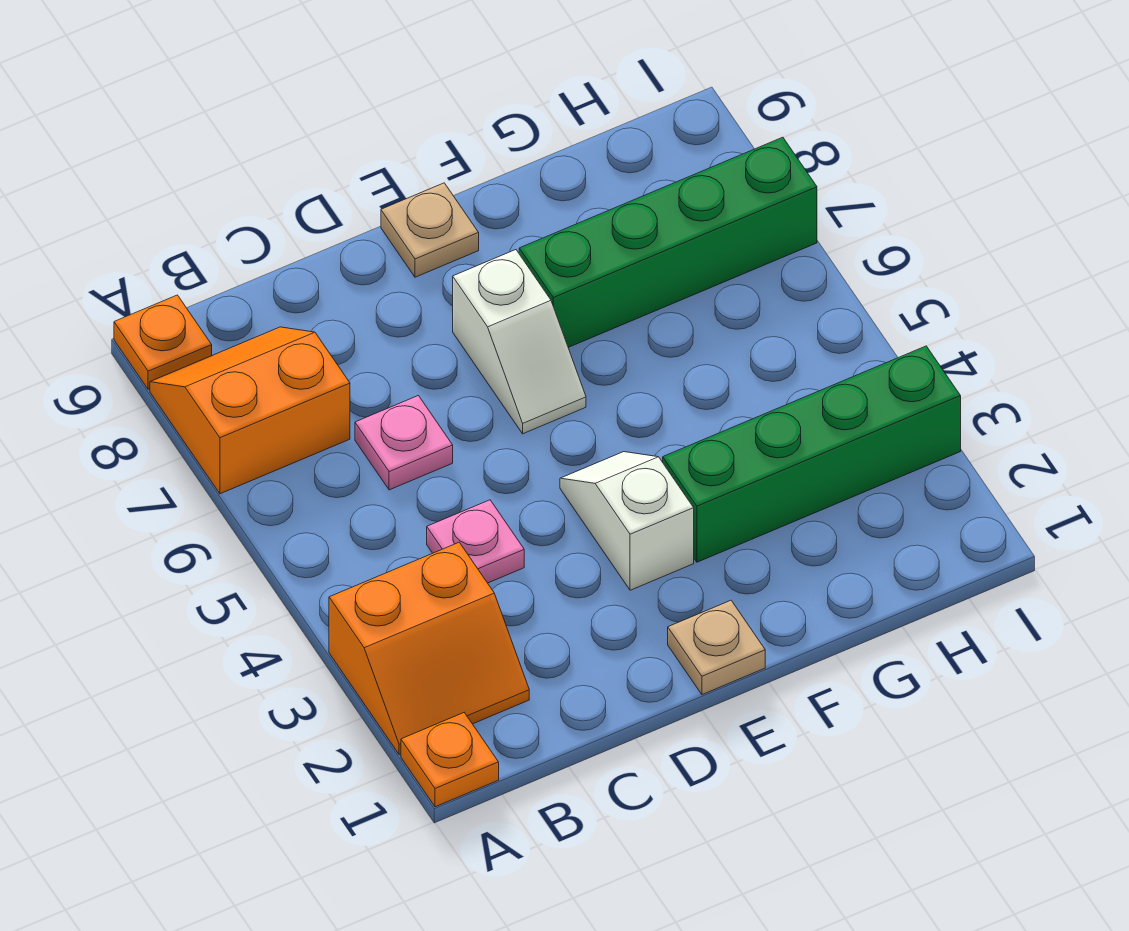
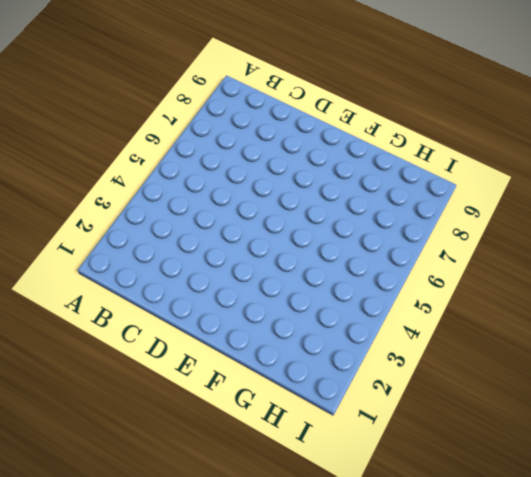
none -> orange 1x1 plate [401,713,499,807]
none -> orange 2x2 slope [329,542,529,755]
none -> orange 2x2 slope [150,327,350,494]

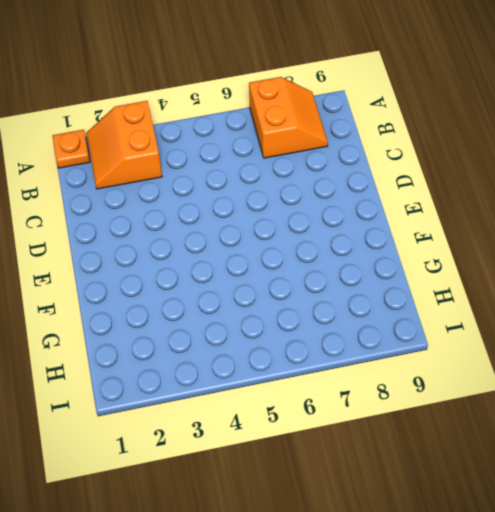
none -> orange 1x1 plate [114,295,212,389]
none -> pink 1x1 plate [427,500,524,583]
none -> pink 1x1 plate [355,396,453,490]

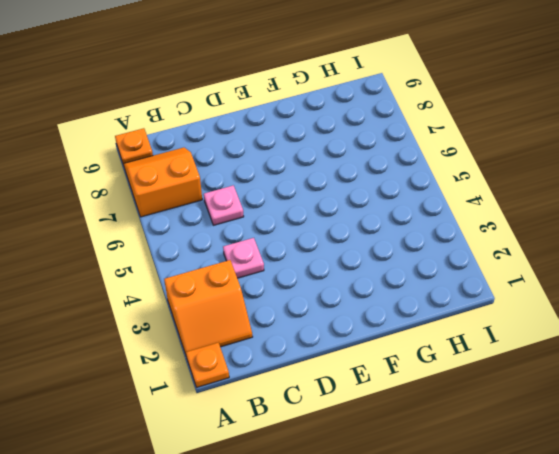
none -> tan 1x1 plate [668,600,765,695]
none -> white 1x2 slope [560,452,694,590]
none -> white 1x2 slope [453,250,586,434]

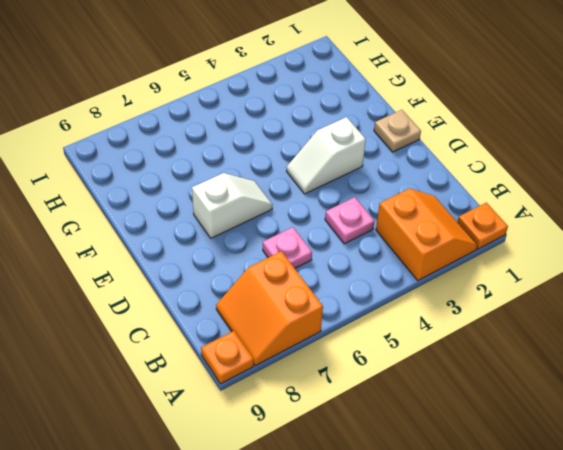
none -> tan 1x1 plate [381,183,479,277]
none -> green 1x4 brick [663,346,961,562]
none -> green 1x4 brick [519,137,817,347]

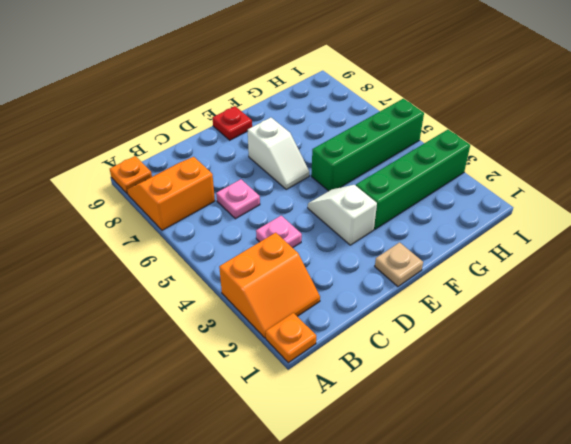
red 1x1 plate [213,106,252,140] -> tan 1x1 plate [381,183,479,277]
green 1x4 brick [311,99,424,191] -> green 1x4 brick moved to [519,137,817,347]

